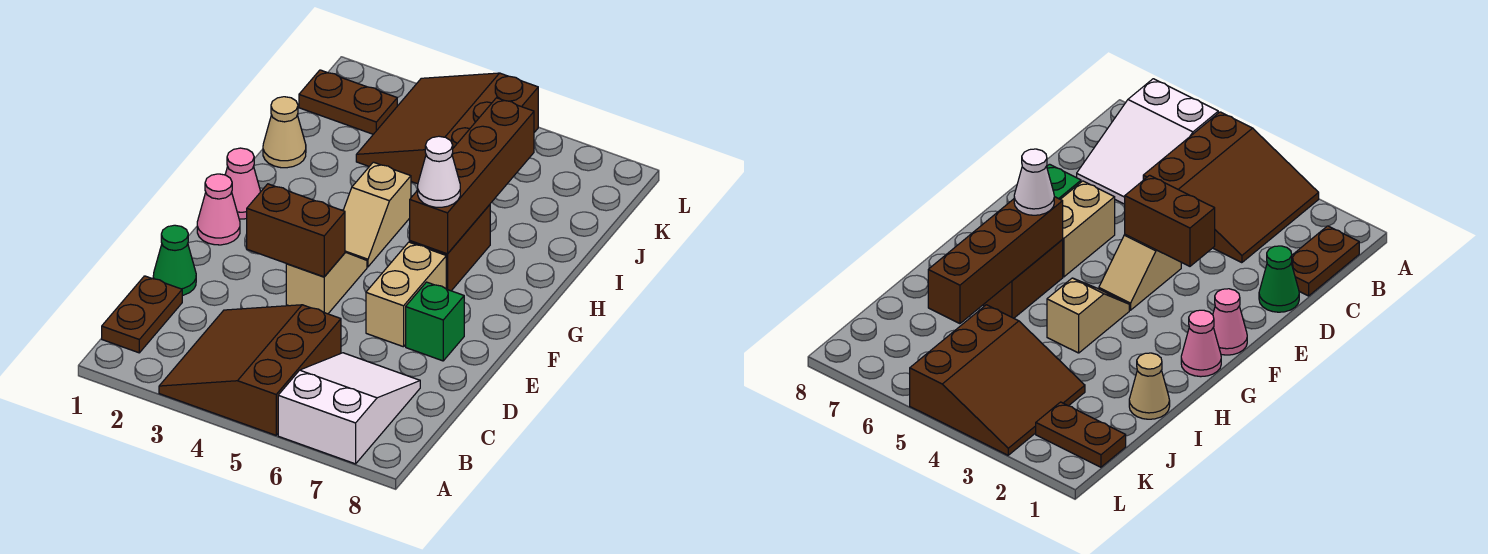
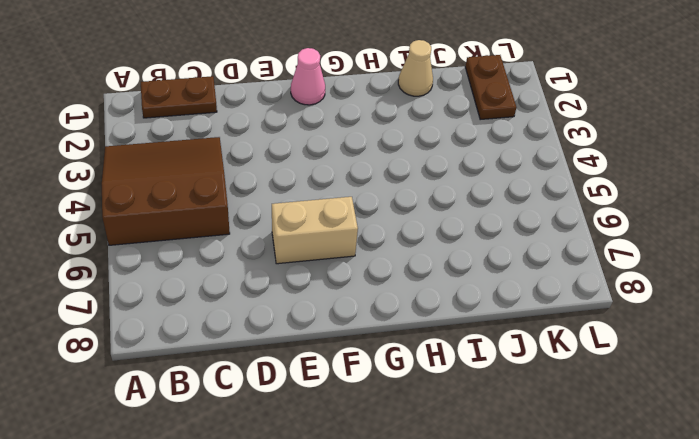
none -> white 2x3 slope [278,353,420,464]
none -> green 1x1 cone [153,225,196,295]
none -> tan 1x2 slope [286,252,367,314]

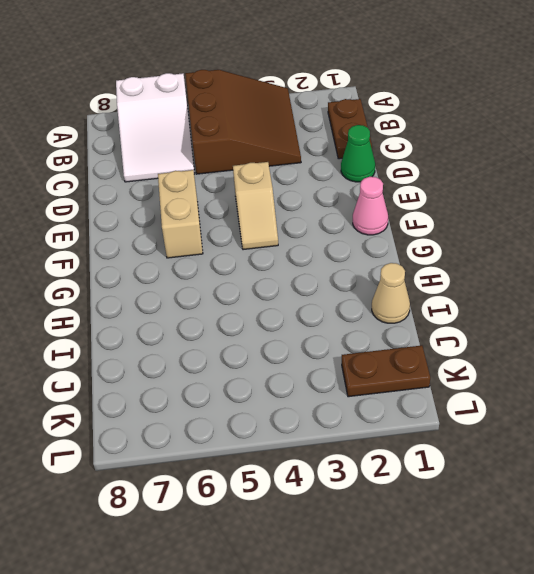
none -> green 1x1 brick [406,282,464,361]
none -> pink 1x1 cone [225,148,261,219]
none -> tan 1x2 slope [343,162,411,267]

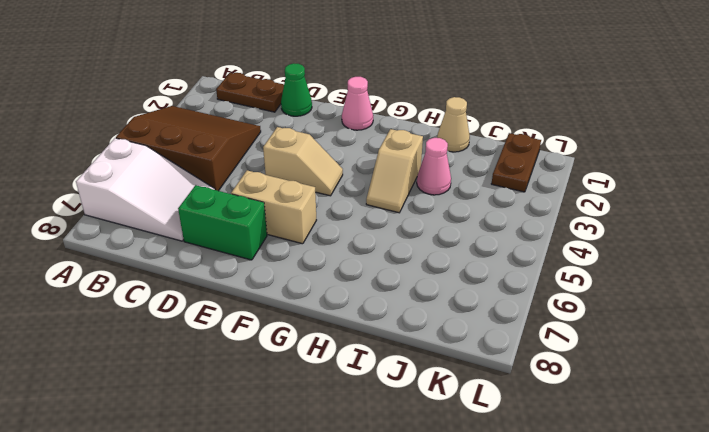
green 1x2 brick [178,185,267,260] -> green 1x1 brick [406,282,464,361]
tan 1x2 slope [366,129,423,213] -> tan 1x2 slope turned to [343,162,411,267]
pink 1x1 cone [417,138,451,195] -> pink 1x1 cone moved to [225,148,261,219]
none -> brown 1x2 brick [410,205,490,291]
none -> brown 3x3 slope [356,73,538,184]
none -> brown 1x2 brick [247,184,345,277]

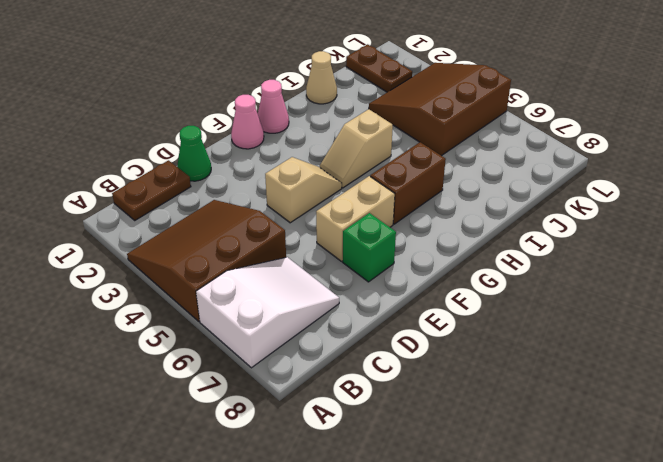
none -> brown 1x2 brick [247,184,345,277]
none -> brown 1x4 brick [410,98,534,254]
none -> white 1x1 cone [418,136,460,207]

